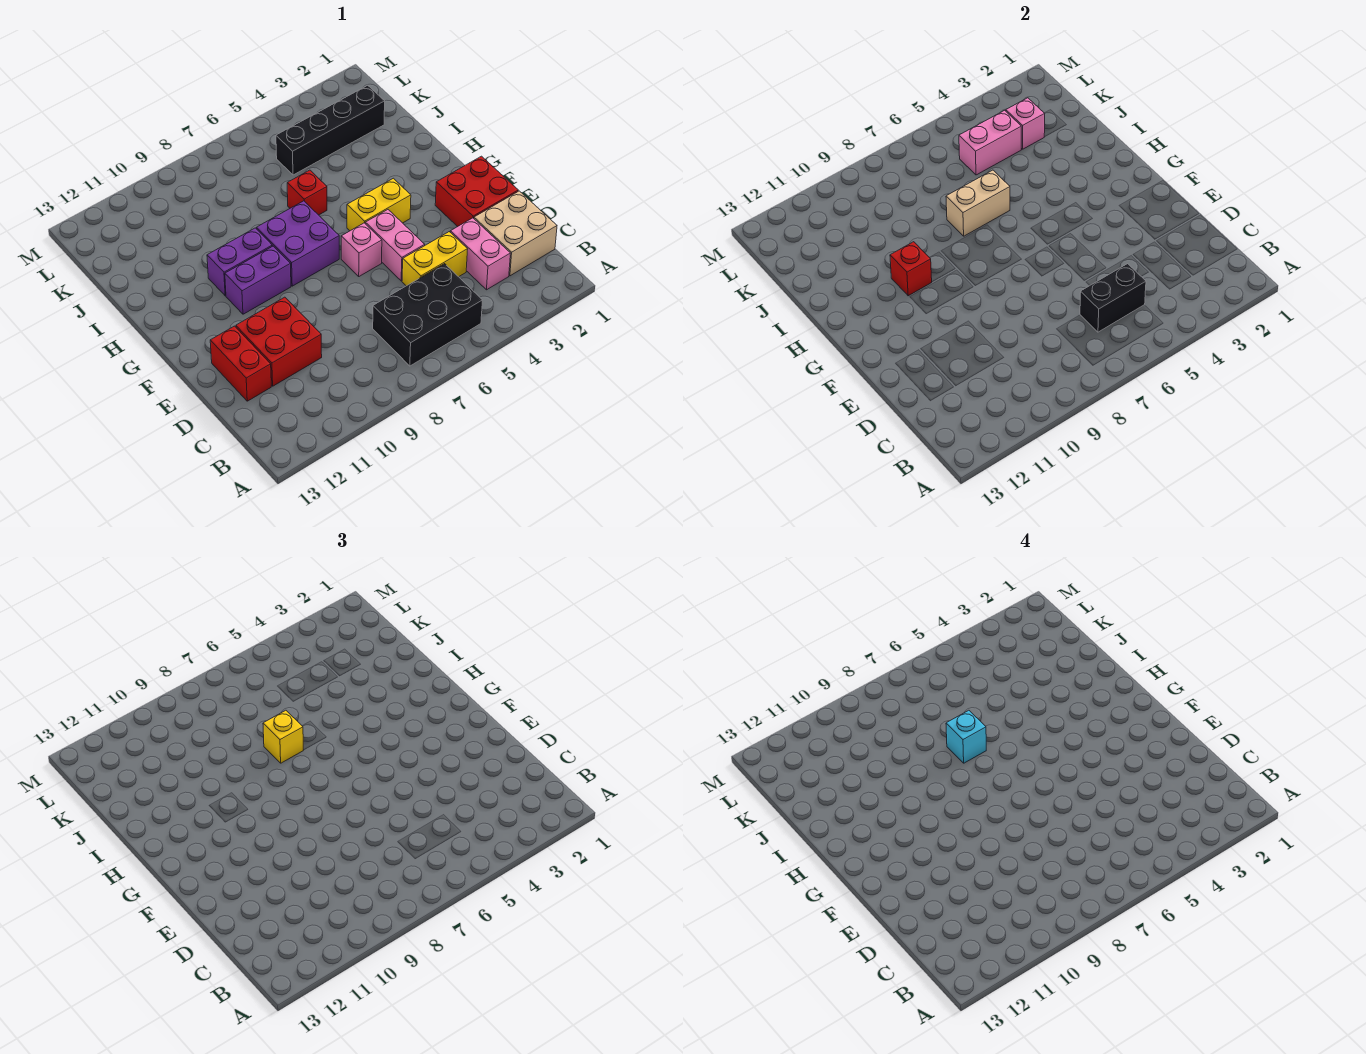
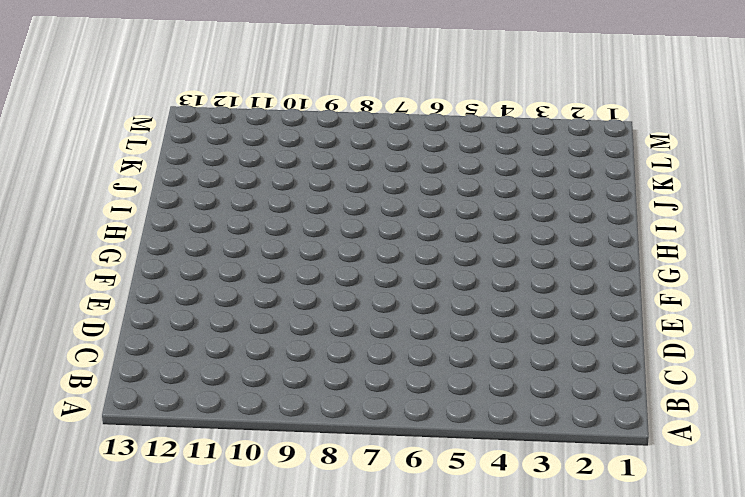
none -> black 2x3 brick [373,264,483,366]
none -> tan 2x2 brick [474,191,557,276]
none -> pink 1x2 brick [450,218,511,290]

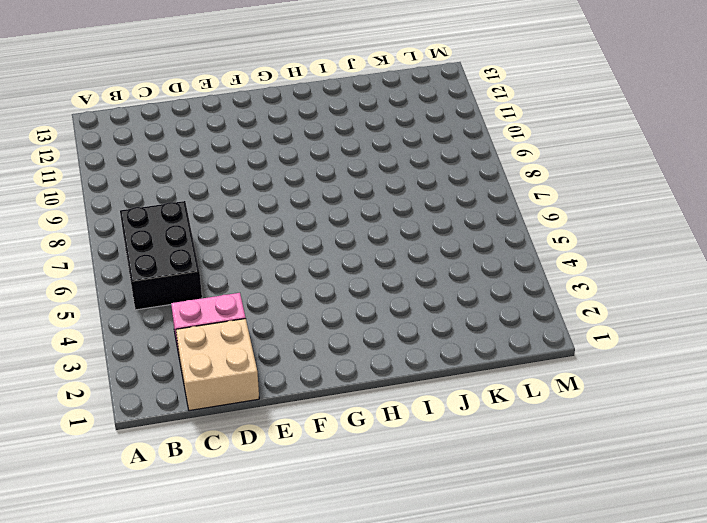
none -> yellow 1x2 brick [402,232,468,286]
none -> red 2x2 brick [236,297,322,386]
none -> red 1x2 brick [210,326,271,401]

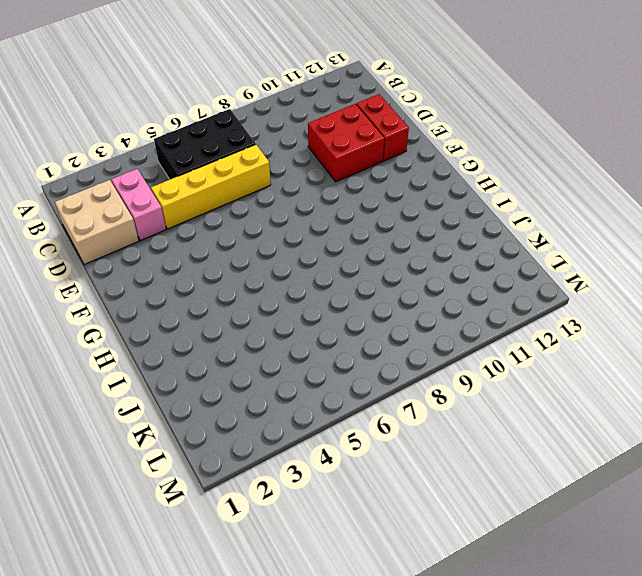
yellow 1x4 brick [151,145,271,229] -> yellow 1x2 brick [402,232,468,286]
none -> red 2x2 brick [435,156,518,227]
none -> pink 1x2 brick [365,210,425,281]
none -> pink 1x1 brick [341,223,382,276]

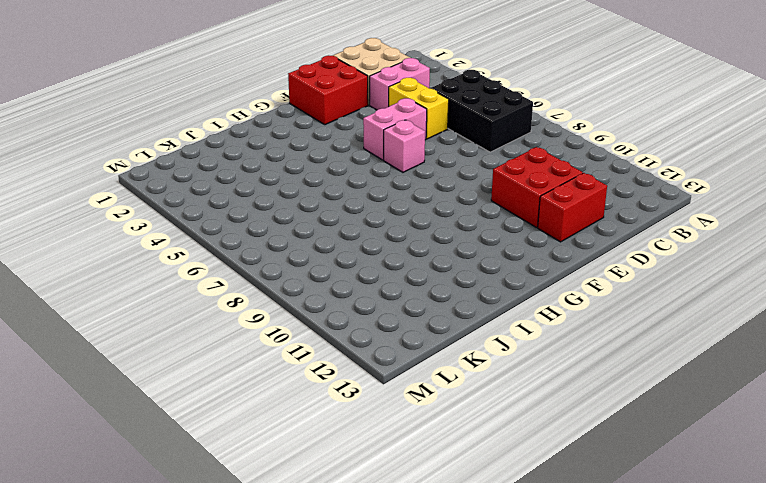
none -> yellow 1x2 brick [347,178,411,231]
none -> purple 2x2 brick [257,201,339,286]
none -> purple 1x2 brick [225,246,291,314]

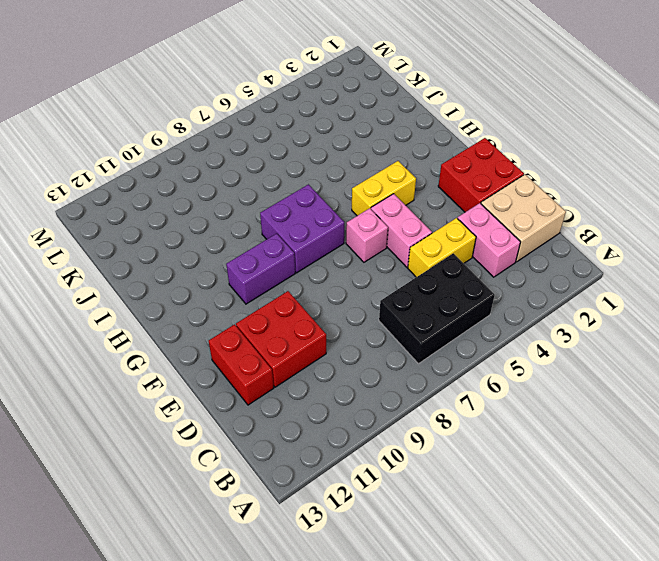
none -> purple 1x2 brick [207,228,272,296]
none -> red 1x1 brick [287,170,327,215]
none -> black 1x4 brick [276,85,385,175]

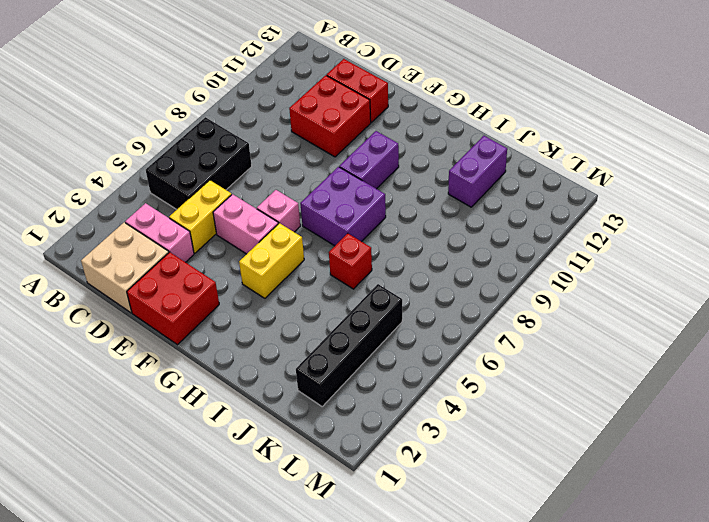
purple 1x2 brick [448,136,507,207] -> purple 1x2 brick moved to [207,228,272,296]
none -> black 1x2 brick [1080,264,1146,332]
none -> red 1x1 brick [890,242,932,296]
none -> tan 1x2 brick [946,170,1010,236]

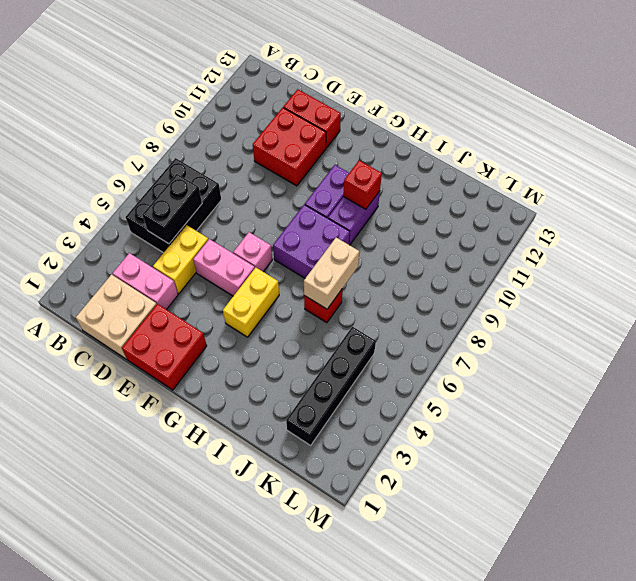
none -> pink 1x1 brick [1006,98,1045,149]
none -> pink 1x2 brick [959,110,1022,175]
none -> yellow 1x1 brick [263,710,303,763]

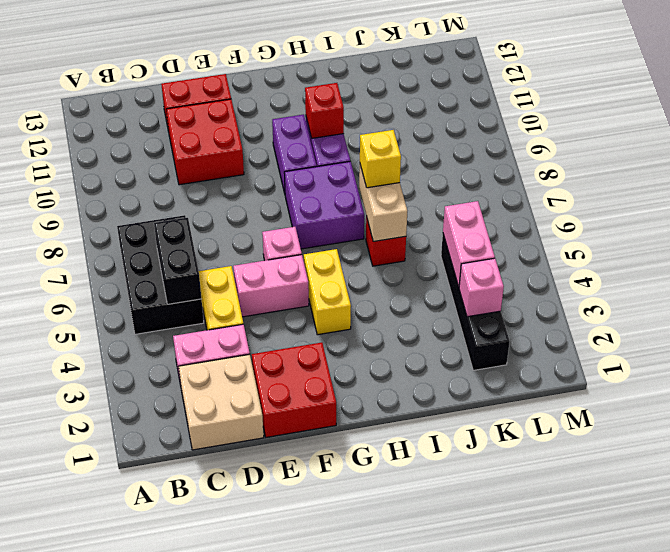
none -> cyan 1x1 brick [946,710,986,763]

